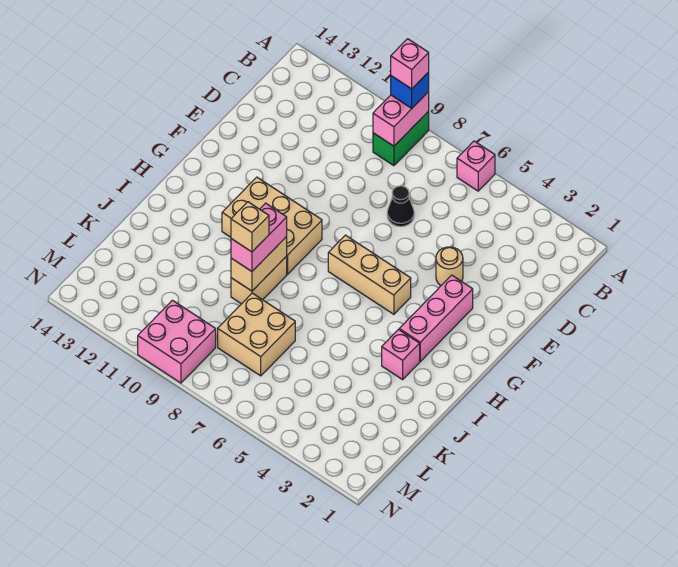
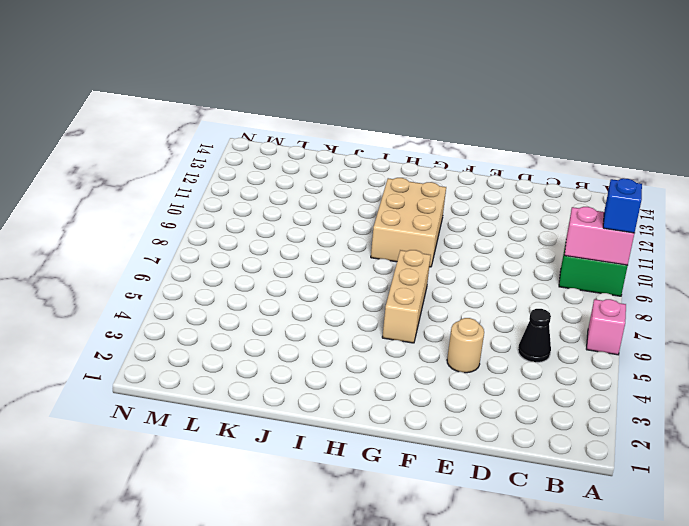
black 1x1 cone [518,309,551,363] -> black 1x1 cone moved to [387,186,414,227]
none -> pink 1x3 brick [399,275,473,361]
none -> pink 1x1 brick [382,330,420,380]
none -> tan 1x2 brick [231,256,287,304]

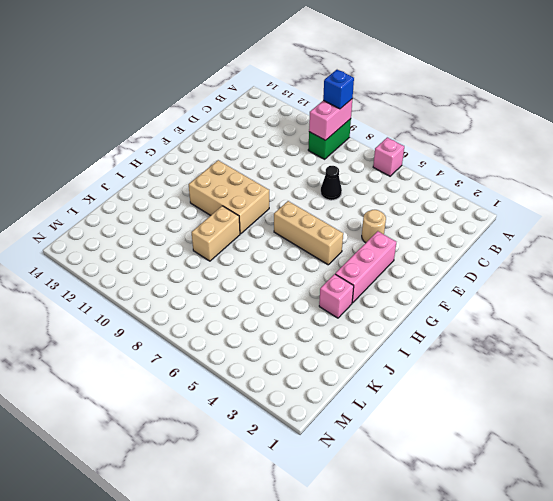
none -> tan 2x2 brick [218,293,295,376]
none -> pink 2x2 brick [138,300,216,383]
none -> tan 1x2 brick [231,237,287,291]

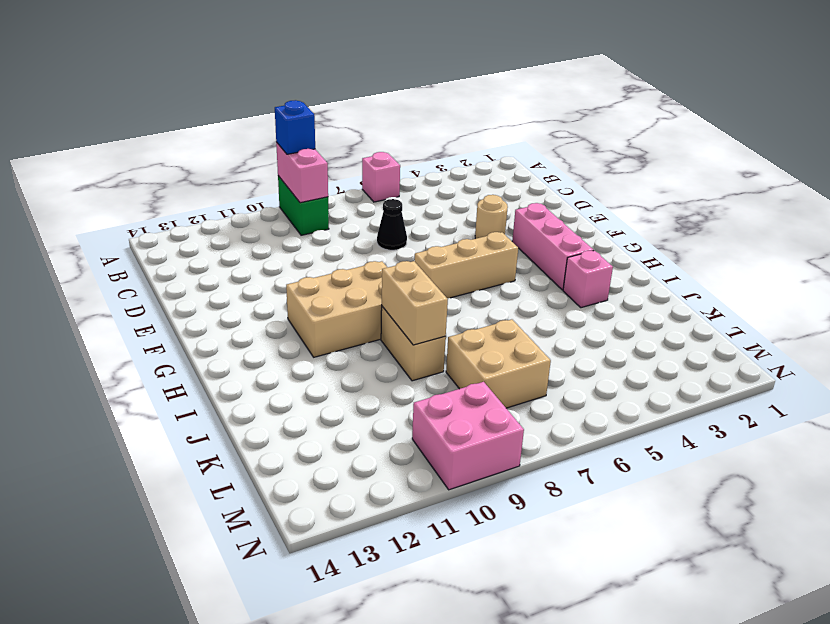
none -> pink 1x2 brick [231,203,287,271]
none -> pink 1x1 brick [391,39,429,89]
none -> tan 1x1 brick [231,202,269,252]

